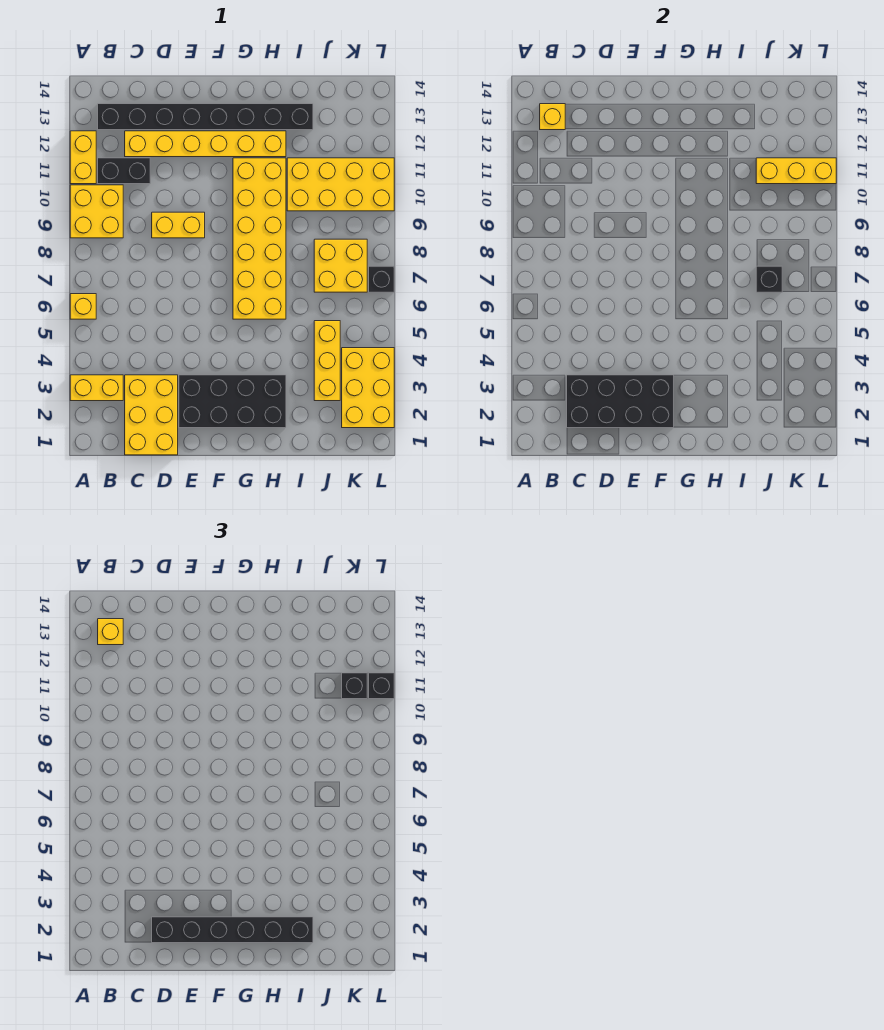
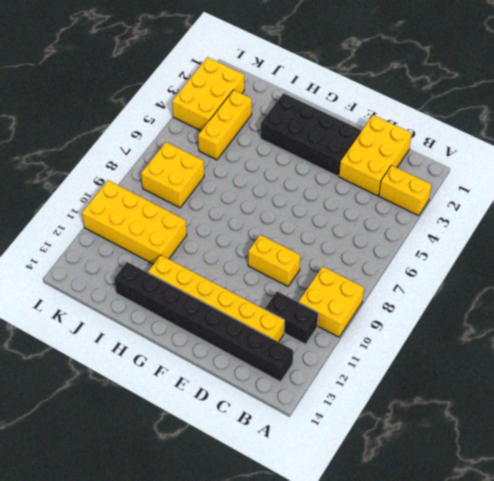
none -> yellow 1x1 brick [70,294,96,319]
none -> yellow 1x2 brick [70,131,96,184]
none -> yellow 2x6 brick [233,158,286,319]

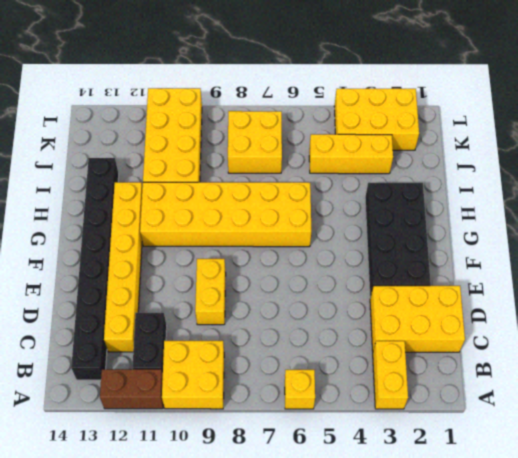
brown 1x2 brick [100,369,163,409] -> yellow 1x2 brick [70,131,96,184]
none -> black 1x1 brick [369,266,394,292]
none -> yellow 1x1 brick [540,104,565,130]
none -> black 2x4 brick [567,375,674,428]

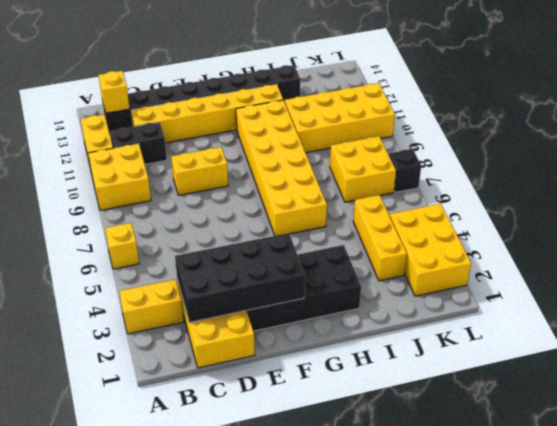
none -> black 1x1 brick [756,266,782,292]
none -> yellow 1x3 brick [756,158,836,184]
none -> yellow 1x1 brick [98,619,123,645]

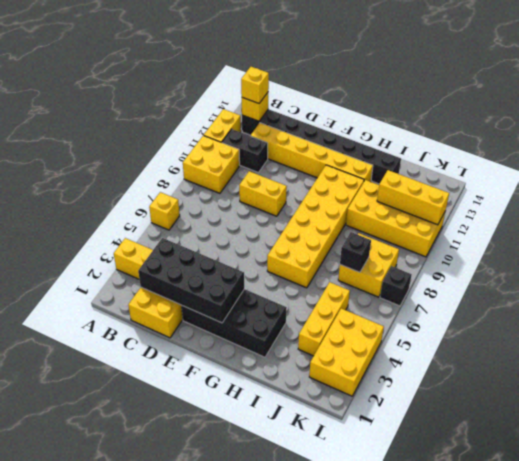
none -> black 1x6 brick [152,917,313,943]
none -> black 1x1 brick [342,673,367,699]
none -> black 1x1 brick [369,673,394,699]

